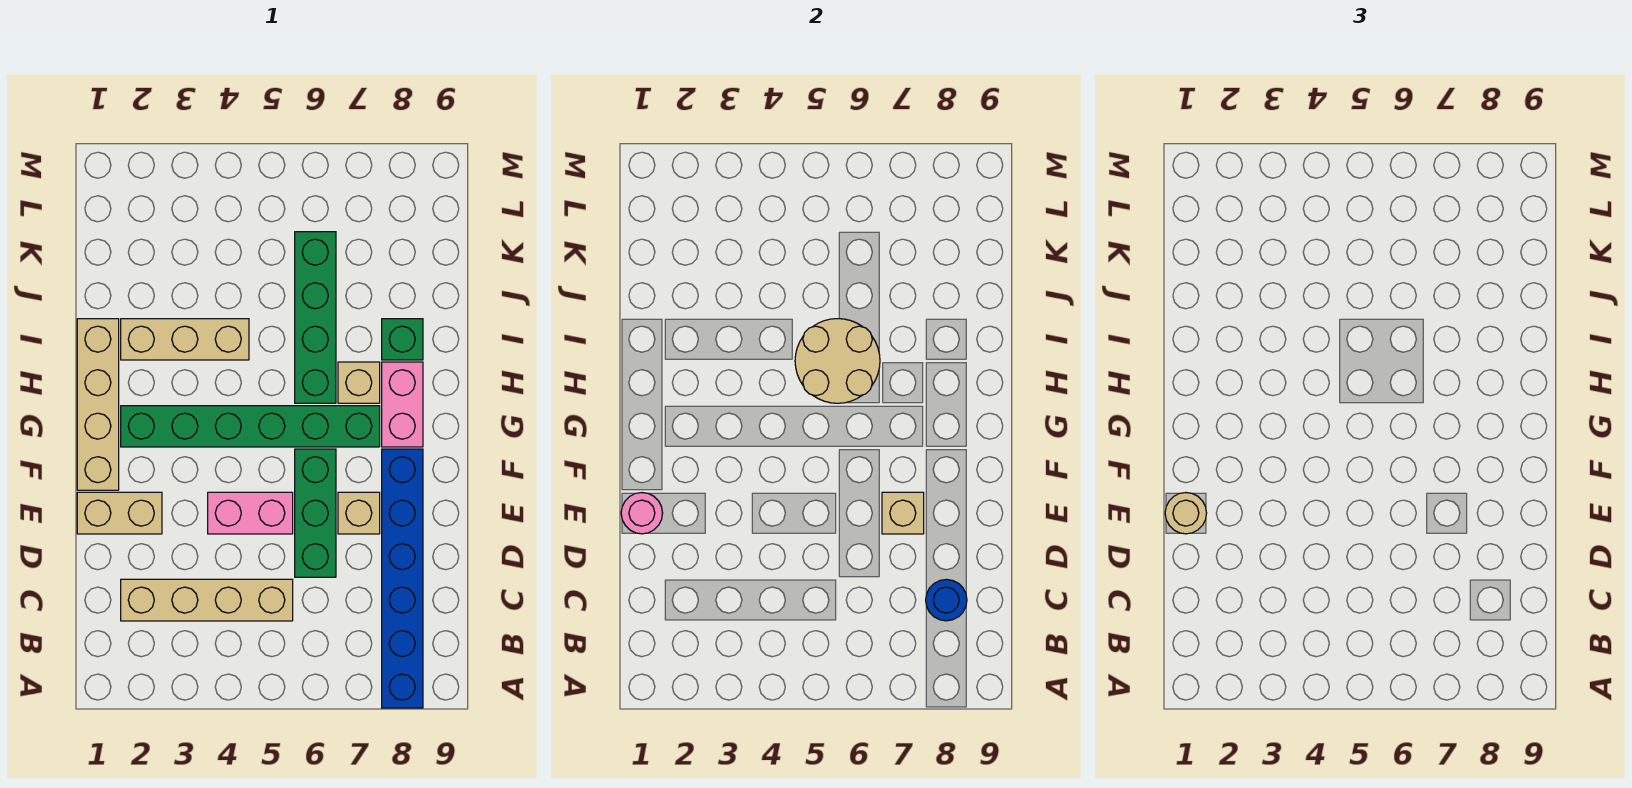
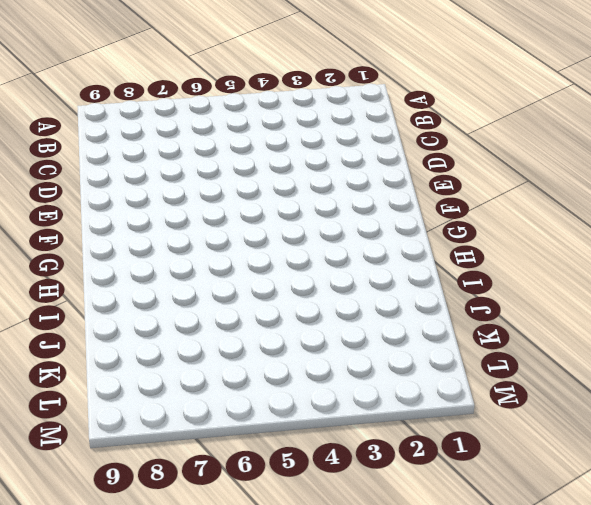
none -> blue 1x6 brick [382,449,423,708]
none -> tan 1x4 brick [121,579,293,621]
none -> green 1x3 brick [295,449,336,577]

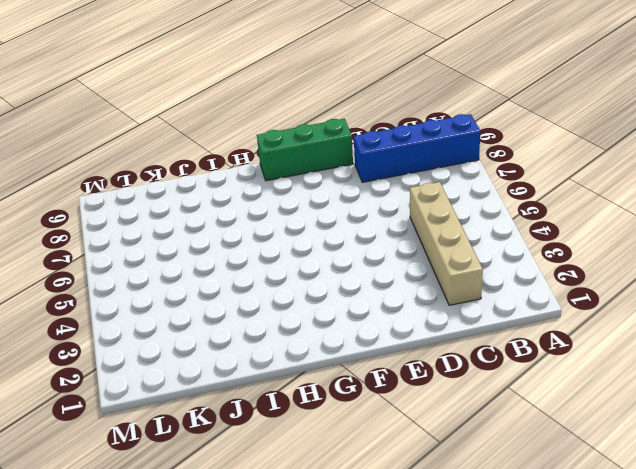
blue 1x4 brick [354,114,480,182] -> blue 1x6 brick [382,449,423,708]
green 1x3 brick [257,119,353,181] -> green 1x3 brick moved to [295,449,336,577]
none -> tan 1x2 brick [77,492,162,534]
none -> pink 1x2 brick [208,492,293,534]
none -> tan 1x1 brick [338,492,380,534]

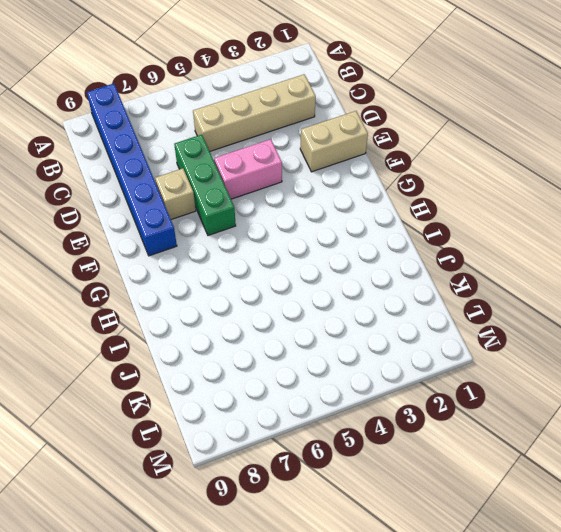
none -> tan 1x4 brick [77,319,119,490]
none -> green 1x6 brick [121,406,380,447]
none -> pink 1x2 brick [382,362,423,447]

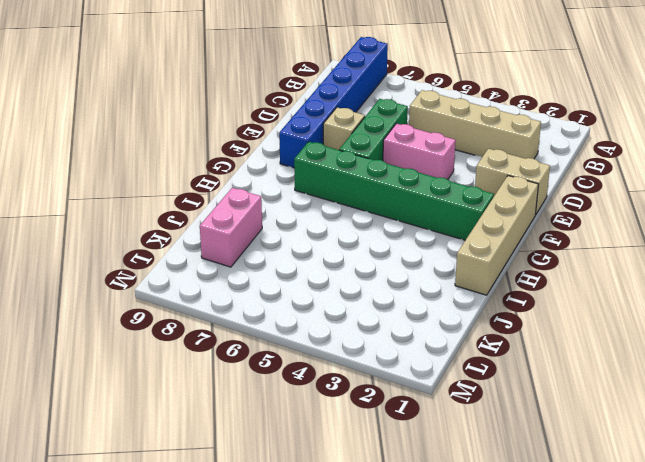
pink 1x2 brick [200,188,262,267] -> pink 1x2 brick moved to [382,362,423,447]
none -> green 1x4 brick [295,232,336,403]
none -> tan 1x1 brick [338,362,380,403]
none -> tan 1x3 brick [121,319,249,360]

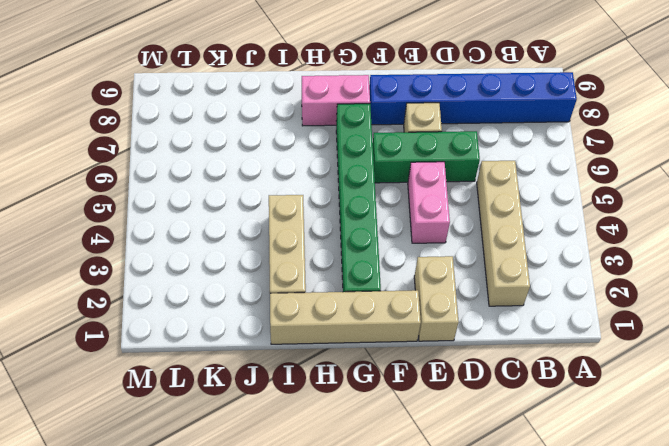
none -> green 1x4 brick [295,232,336,403]
none -> tan 1x1 brick [338,362,380,403]
none -> green 1x1 brick [382,319,423,360]

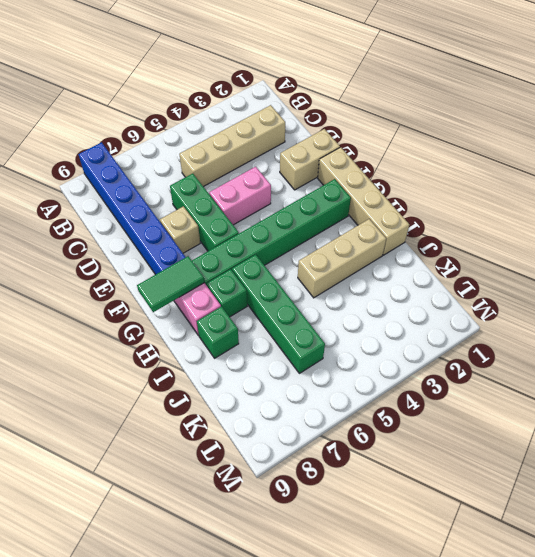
green 1x2 tile [137,256,204,312] -> none
green 1x1 brick [207,269,247,317] -> tan 1x1 brick [338,362,380,403]
none -> blue 1x1 round brick [926,579,967,621]
none -> pink 1x1 round brick [621,493,663,534]
none -> tan 1x1 brick [882,492,924,534]

